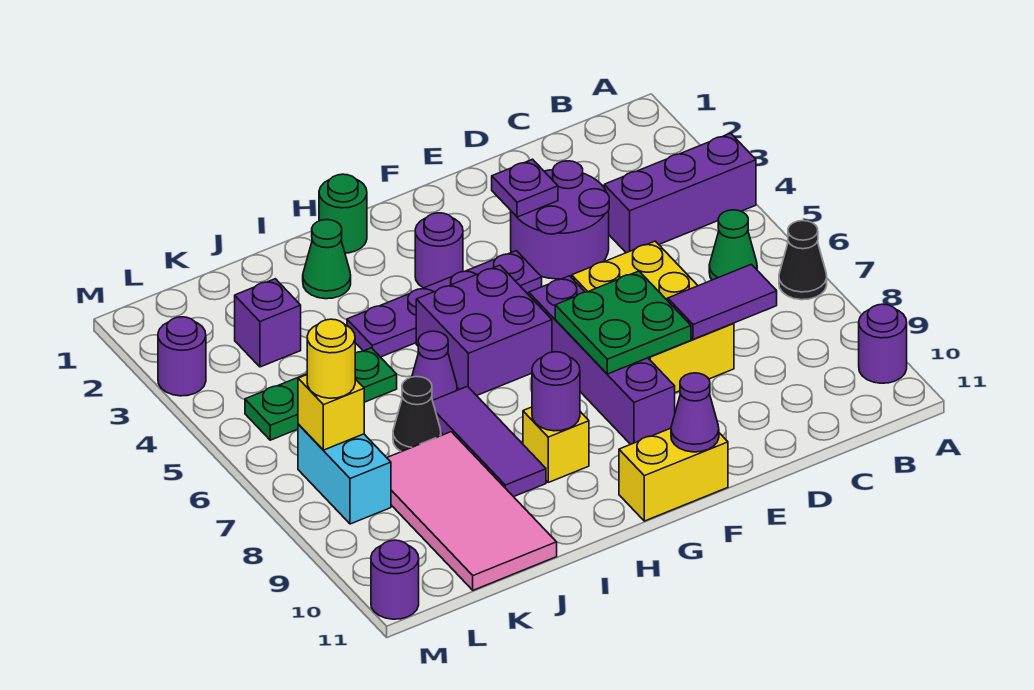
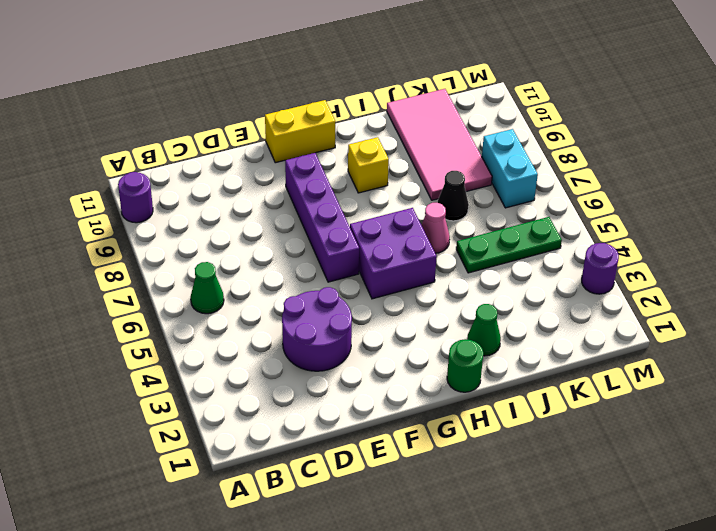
pink 1x1 cone [422,203,450,253] -> purple 1x1 cone [412,331,457,400]
none -> purple 1x3 brick [604,133,756,253]
none -> black 1x1 cone [779,221,827,300]
none -> yellow 2x3 brick [572,241,734,393]
none -> purple 1x4 plate [347,251,542,357]

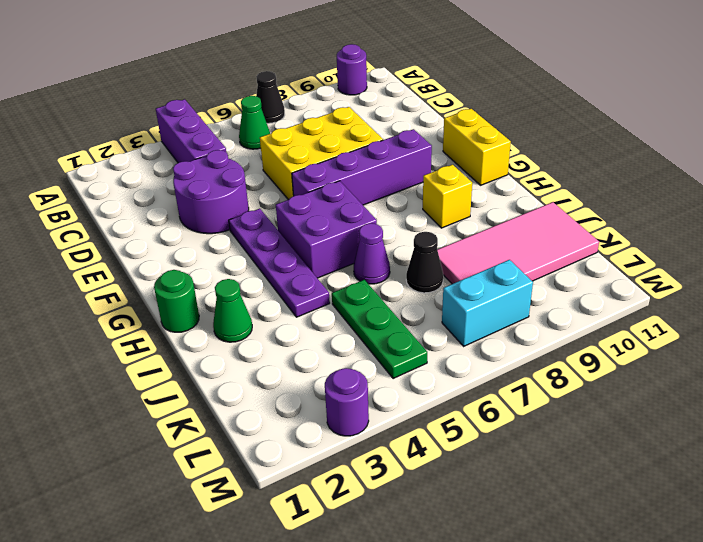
none -> purple 1x1 round brick [415,213,463,288]
none -> purple 1x3 tile [433,386,546,497]
none -> purple 1x1 brick [235,279,301,367]
none -> purple 1x1 round brick [371,540,419,619]

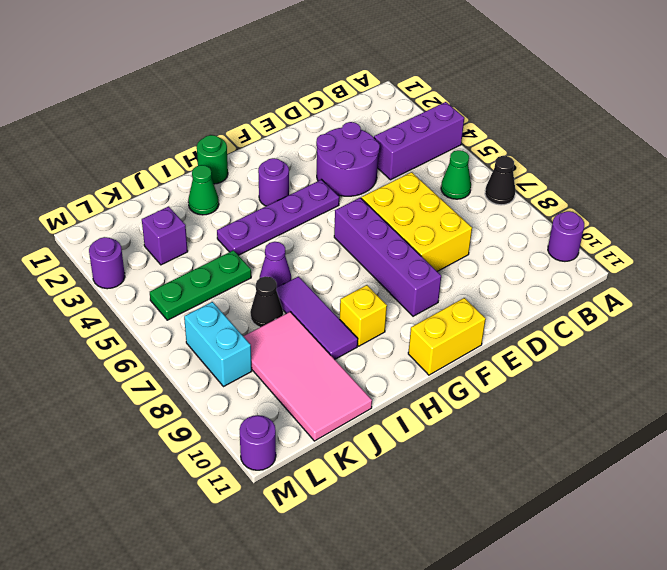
none -> purple 2x2 brick [416,265,552,396]
none -> purple 1x2 tile [668,264,777,339]
none -> purple 1x1 plate [492,159,558,217]
none -> green 2x2 plate [555,271,691,374]

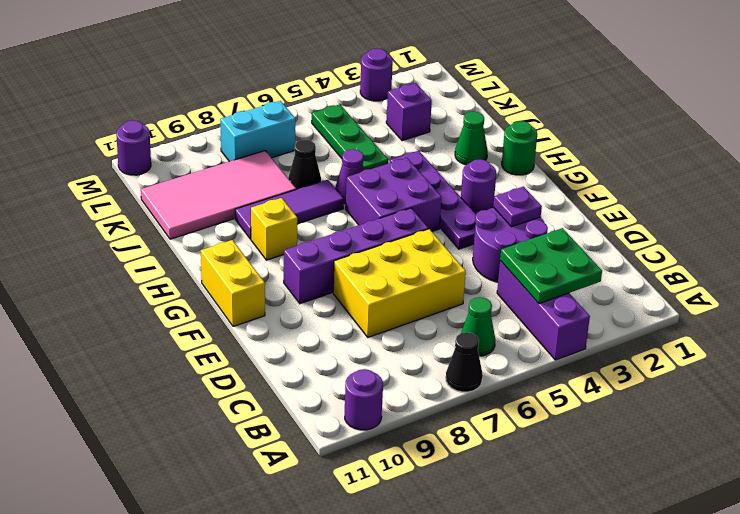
green 2x2 plate [500,228,602,304] -> green 2x2 plate moved to [555,271,691,374]
none -> purple 1x2 tile [668,264,777,339]
none -> purple 1x1 cone [671,373,719,452]
none -> purple 1x1 round brick [532,352,580,431]
none -> yellow 1x1 brick [298,375,364,450]

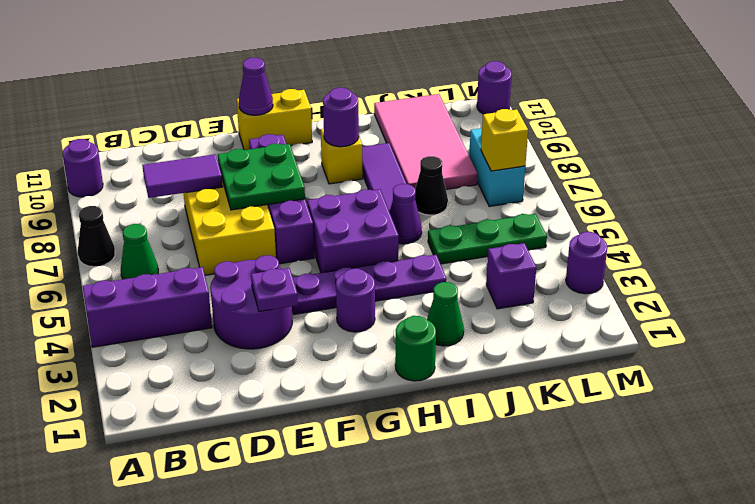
none -> yellow 1x1 round brick [307,319,355,398]

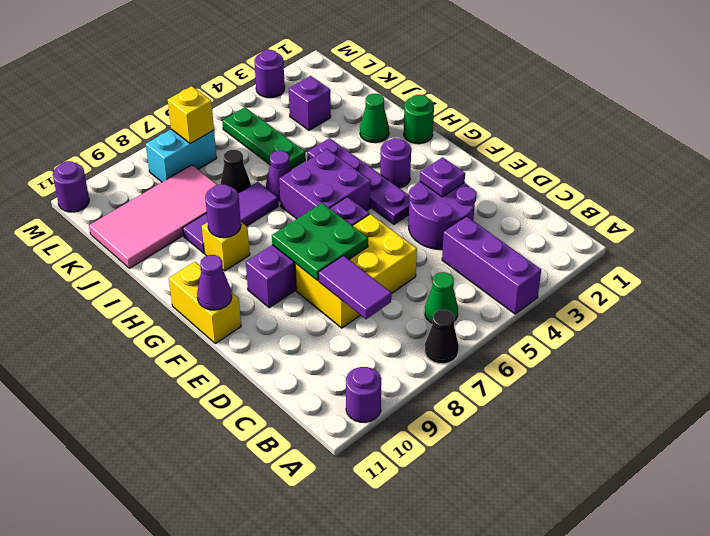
none -> yellow 1x1 round brick [307,319,355,398]

